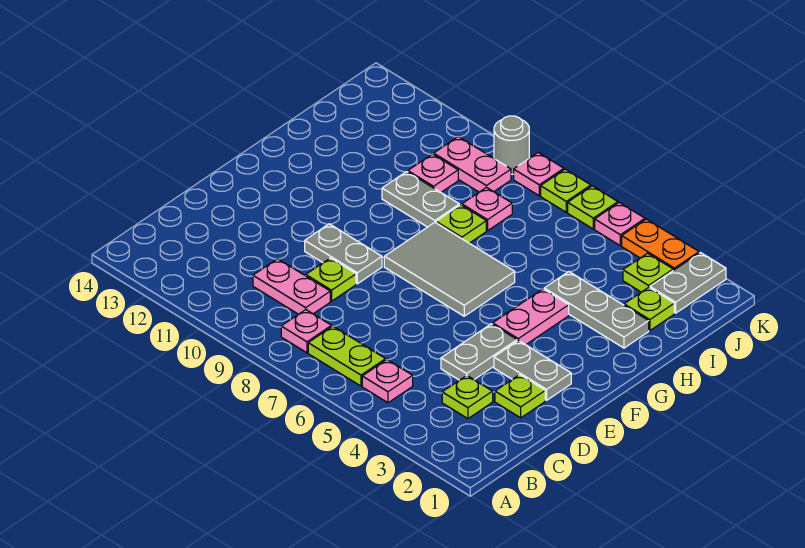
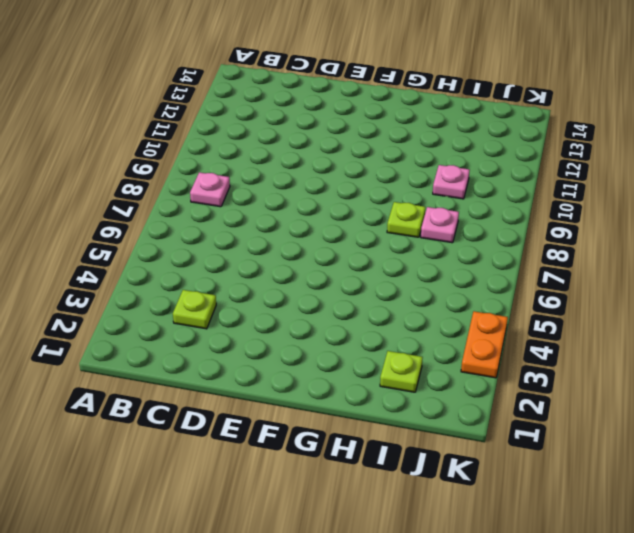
none -> pink 1x1 plate [362,360,413,403]
none -> lime 1x2 plate [308,326,386,386]
none -> pink 1x2 plate [253,259,330,314]

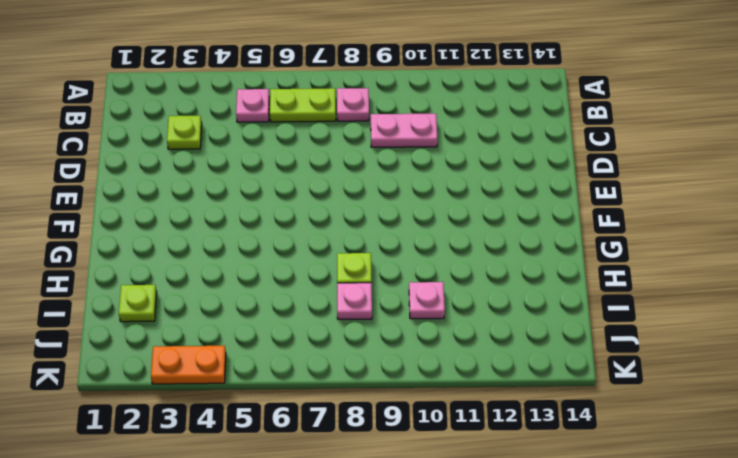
none -> lime 1x1 plate [495,375,545,418]
none -> grey 1x2 plate [441,324,517,380]
none -> lime 1x1 plate [306,258,356,301]

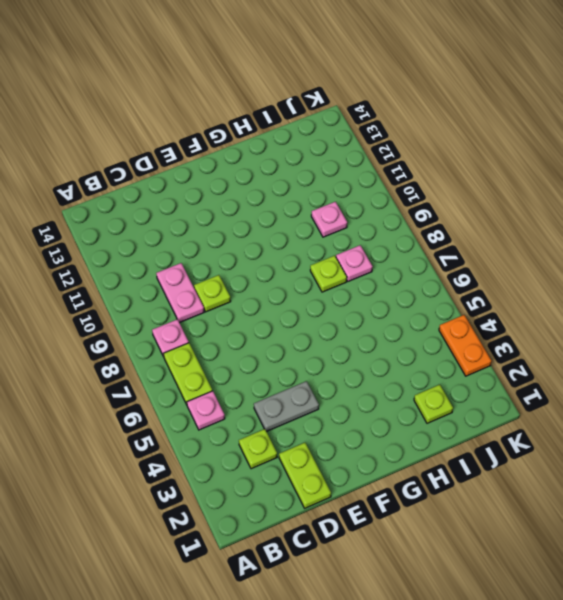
lime 1x2 plate [279,443,331,508] -> lime 1x1 plate [495,375,545,418]
none -> grey 1x2 plate [494,340,571,400]
none -> grey 1x2 plate [305,224,382,284]
none -> pink 1x2 plate [493,289,569,345]

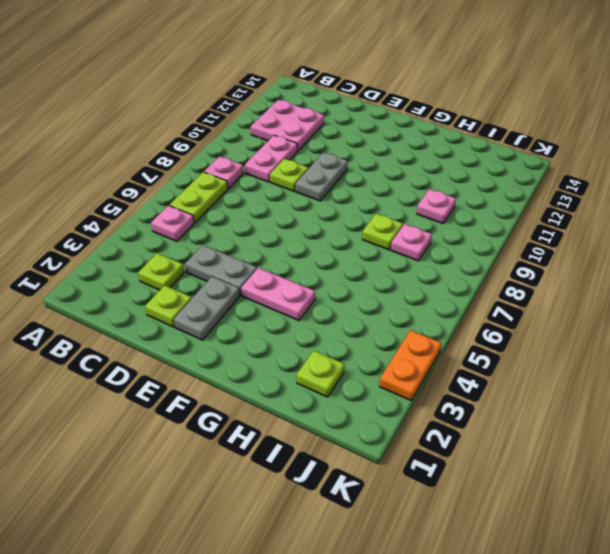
pink 2x2 plate [251,100,324,151] -> none
none -> grey 2x3 tile [384,222,515,316]
none -> grey 1x3 plate [544,272,649,348]
none -> grey 1x2 plate [382,172,459,227]

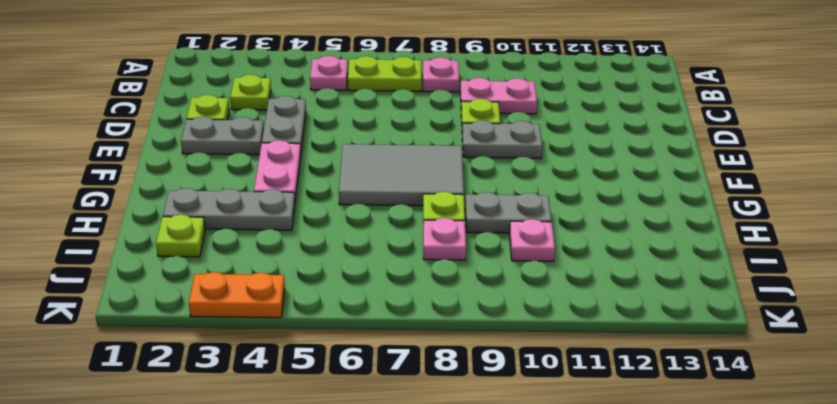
none -> grey 1x2 plate [650,252,726,313]
none -> lime 1x1 plate [623,253,673,292]
none -> pink 1x2 plate [434,137,511,192]

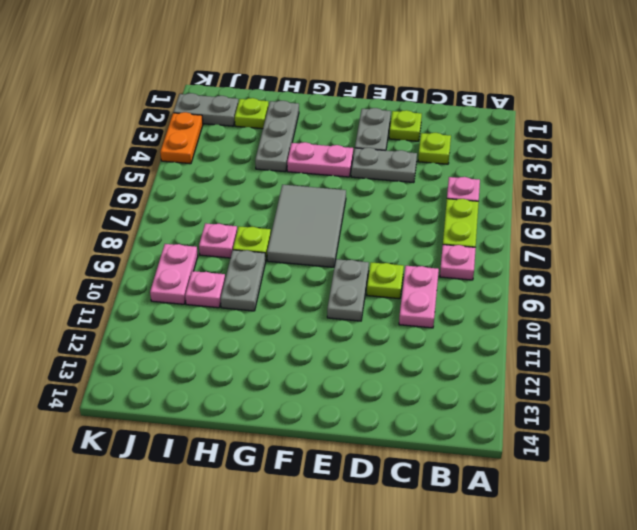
none -> lime 1x1 plate [623,253,673,292]
none -> pink 1x1 plate [595,203,645,246]
none -> lime 1x1 plate [568,186,618,229]

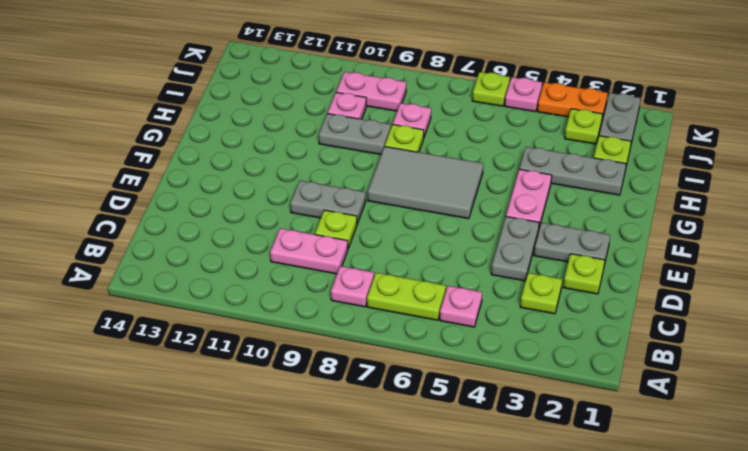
none -> lime 1x1 plate [541,169,591,212]
none -> pink 1x1 plate [514,153,564,196]
none -> grey 1x1 round brick [494,116,529,174]

